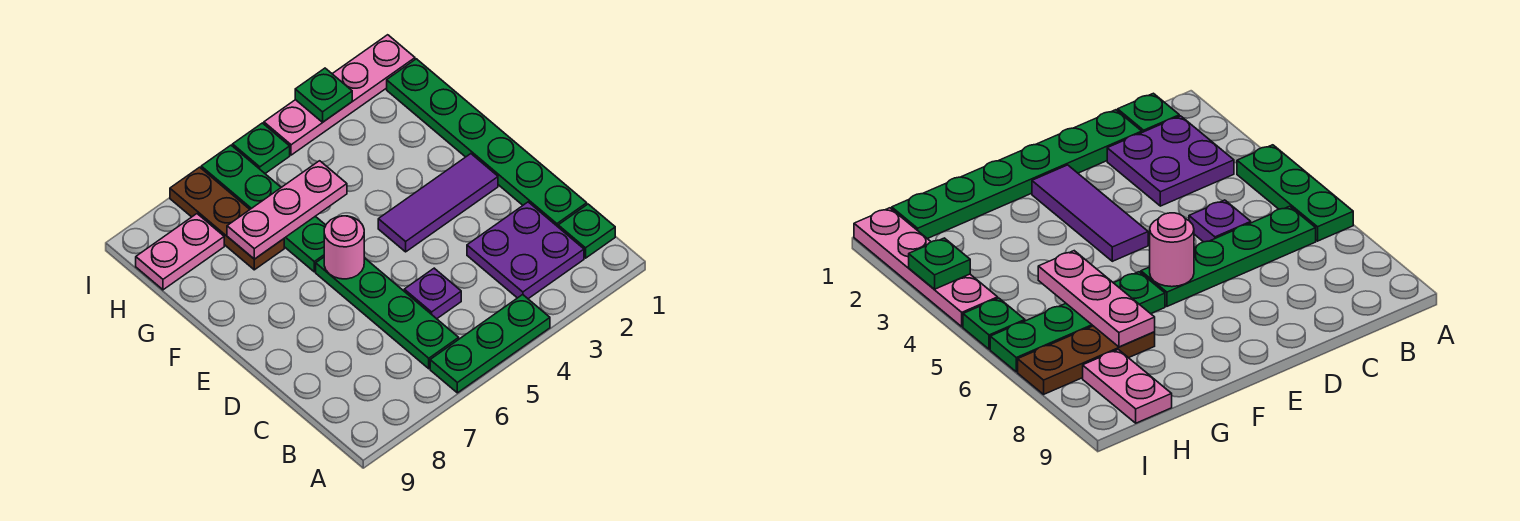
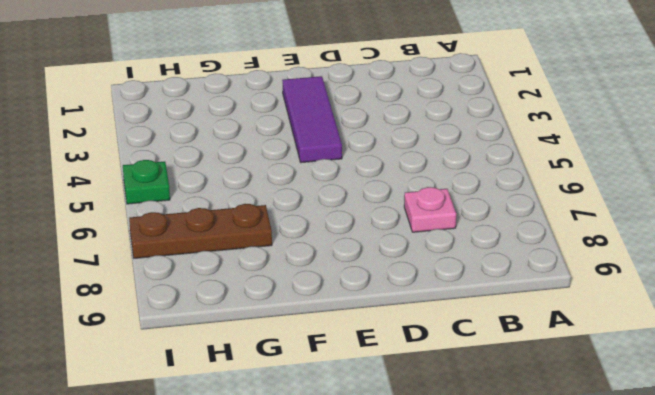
pink 1x1 plate [404,187,456,232] -> none
none -> green 1x3 plate [430,295,550,393]
none -> green 1x1 plate [558,204,615,258]
none -> purple 2x2 plate [467,202,584,299]

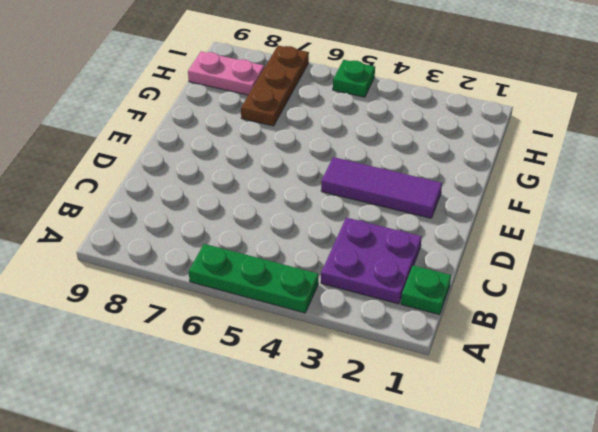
none -> green 1x4 plate [316,257,459,369]
none -> green 1x6 plate [387,59,587,227]
none -> purple 1x1 plate [404,268,461,319]

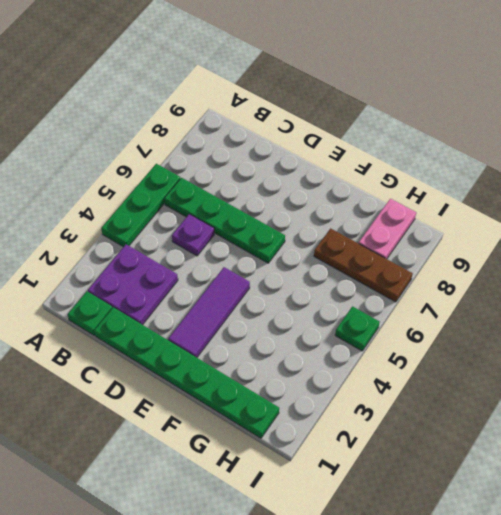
none -> green 1x4 plate [201,145,326,272]
none -> pink 1x4 plate [264,35,415,155]
none -> pink 1x1 round brick [324,216,364,279]

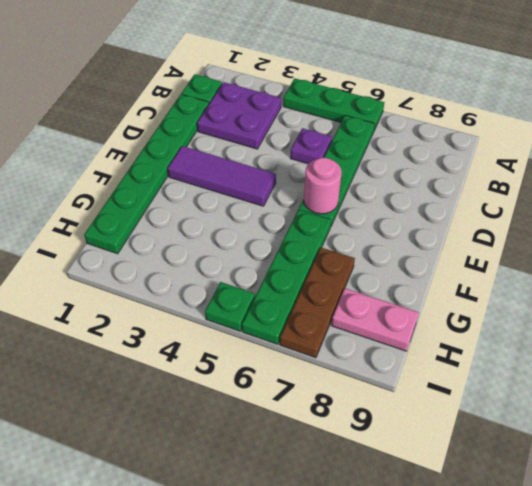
none -> pink 1x4 plate [264,35,415,155]
none -> pink 1x3 plate [227,161,347,259]
none -> green 1x1 plate [295,68,352,122]

